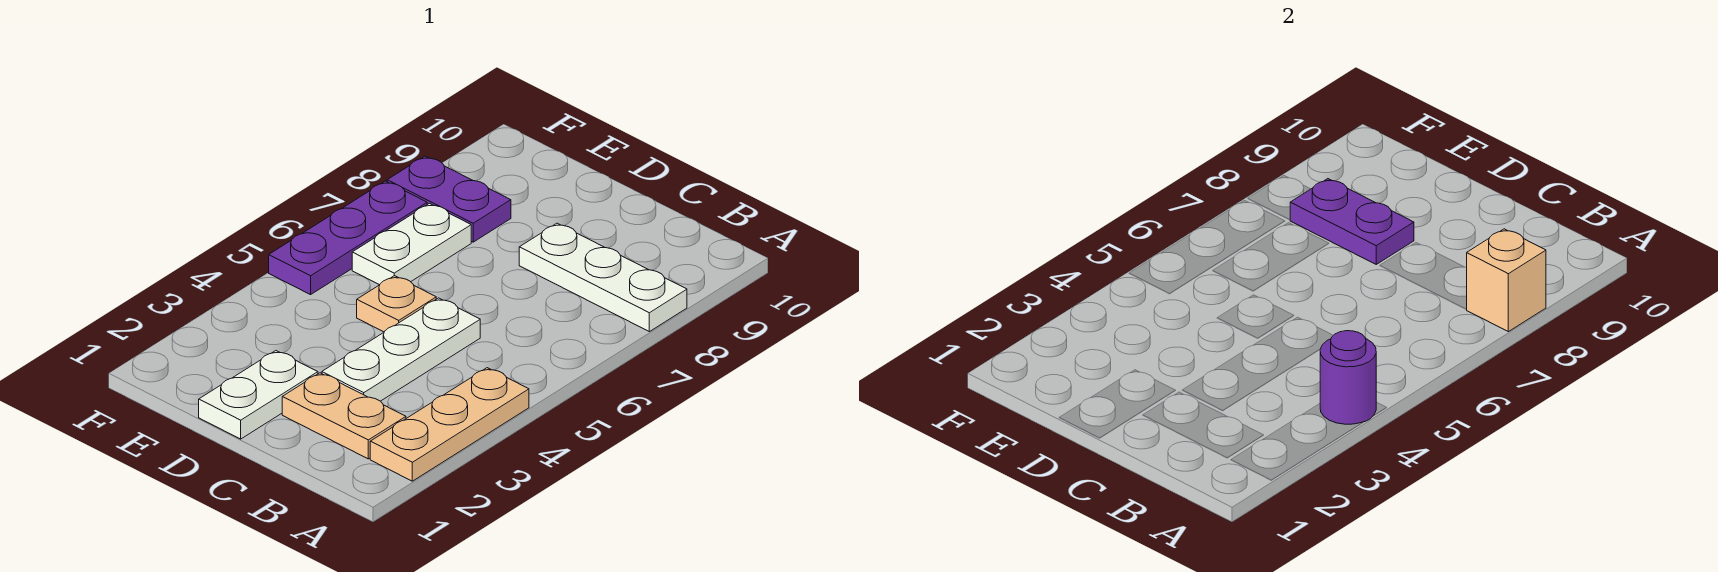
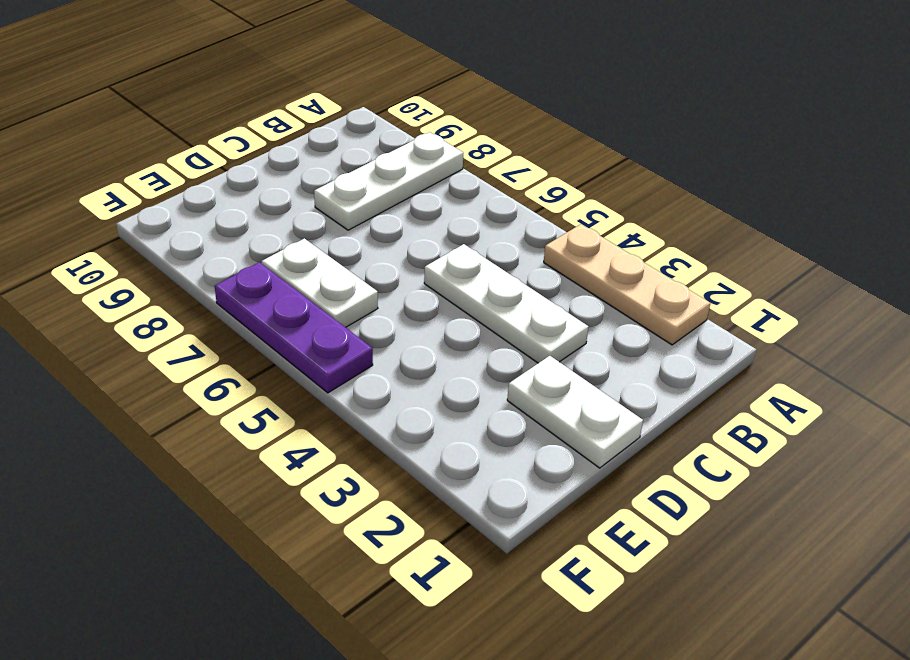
none -> tan 1x2 plate [282,373,406,459]
none -> tan 1x1 plate [357,276,436,332]
none -> purple 1x2 plate [387,156,511,242]

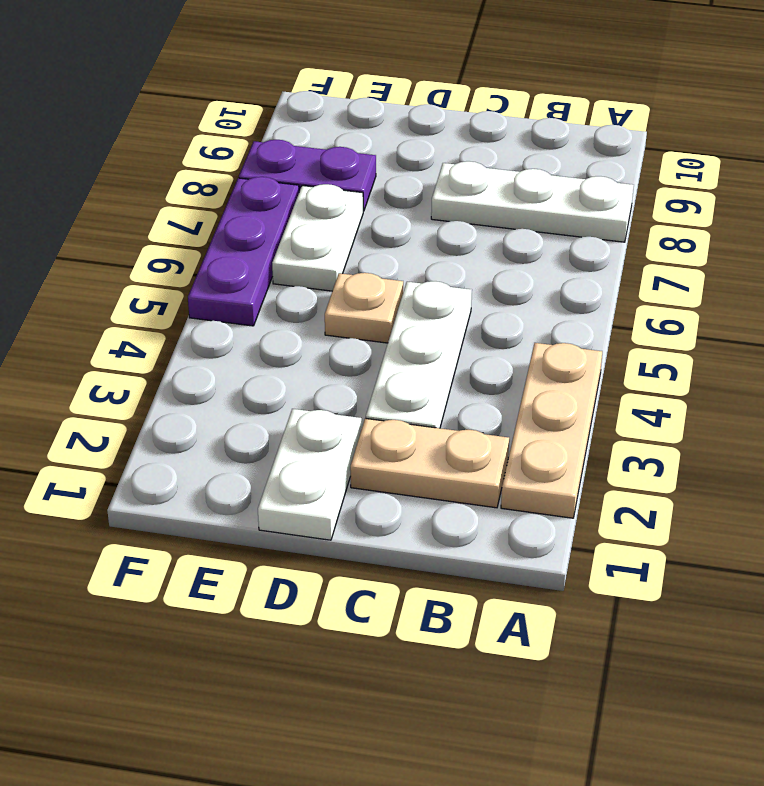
none -> purple 1x1 round brick [1320,331,1376,424]
none -> tan 1x1 brick [1467,229,1546,332]
none -> purple 1x2 plate [1290,179,1414,264]

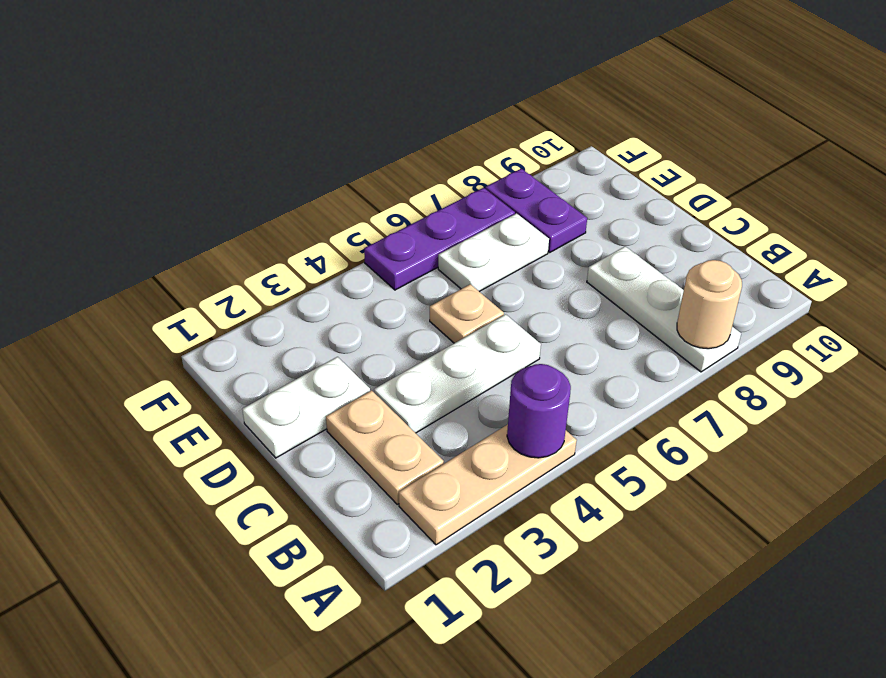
tan 1x1 round brick [677,260,742,349] -> tan 1x1 brick [1467,229,1546,332]
none -> purple 1x2 plate [1290,179,1414,264]

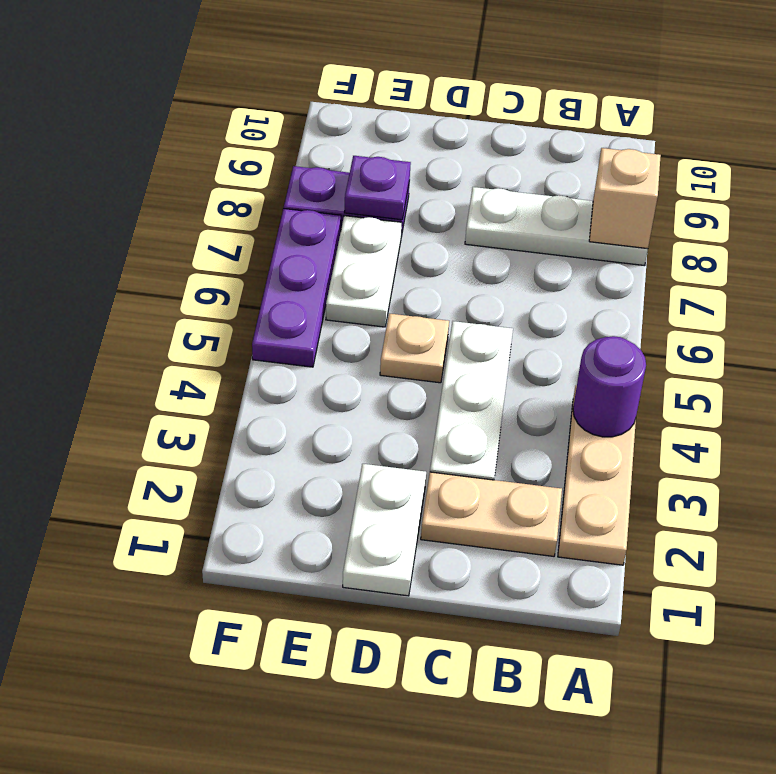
purple 1x1 plate [344,156,411,220] -> purple 1x2 plate [1290,179,1414,264]

